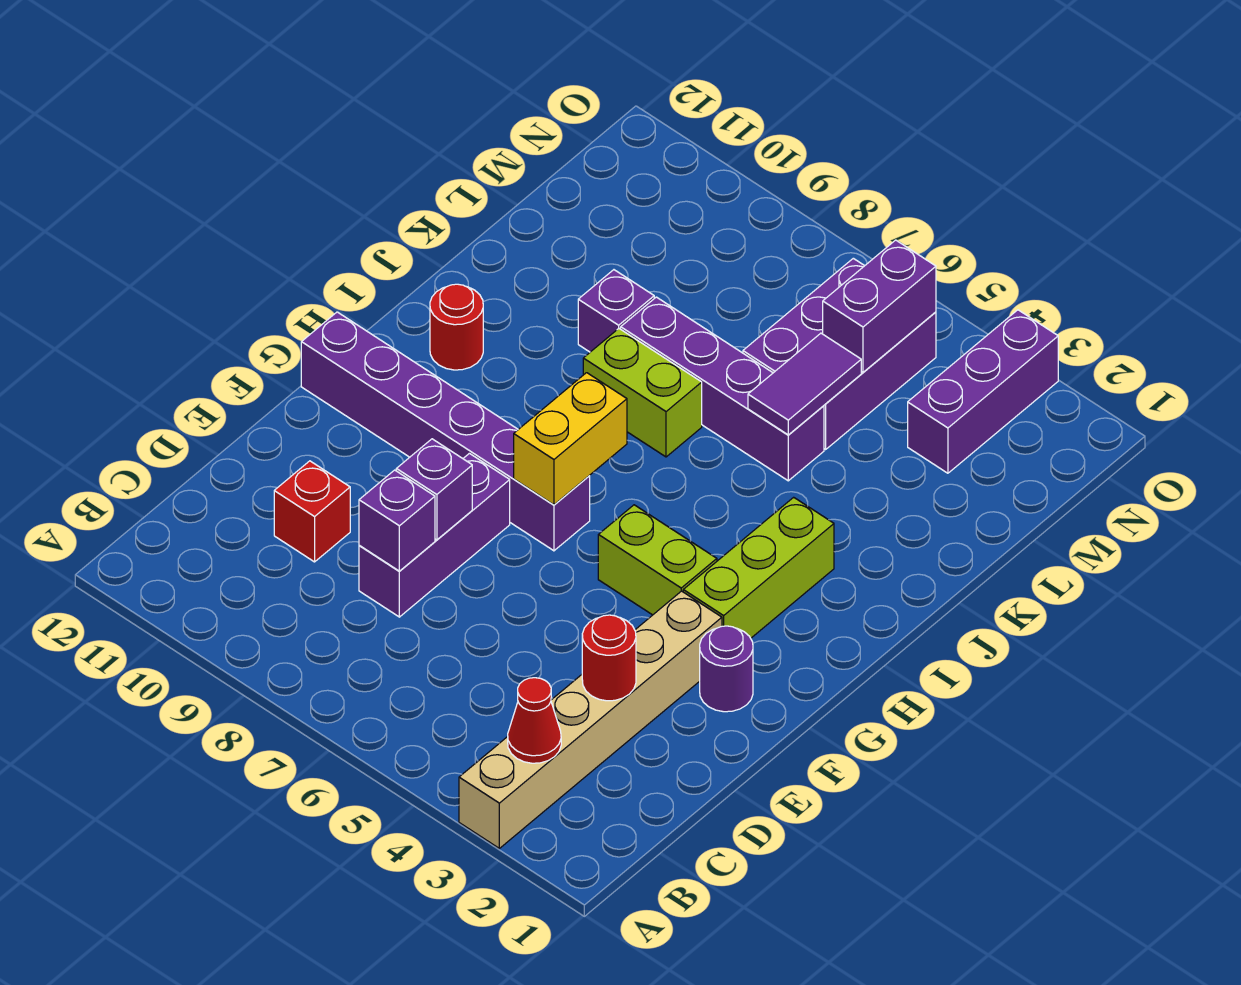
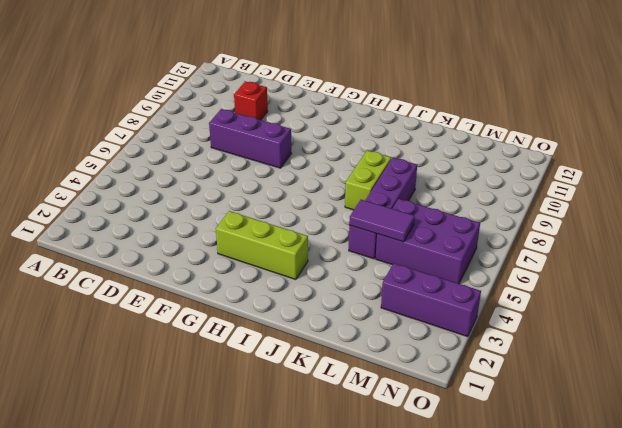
none -> tan 1x6 brick [459,591,722,848]
none -> purple 1x1 round brick [700,626,753,712]
none -> lime 1x2 brick [598,505,717,615]

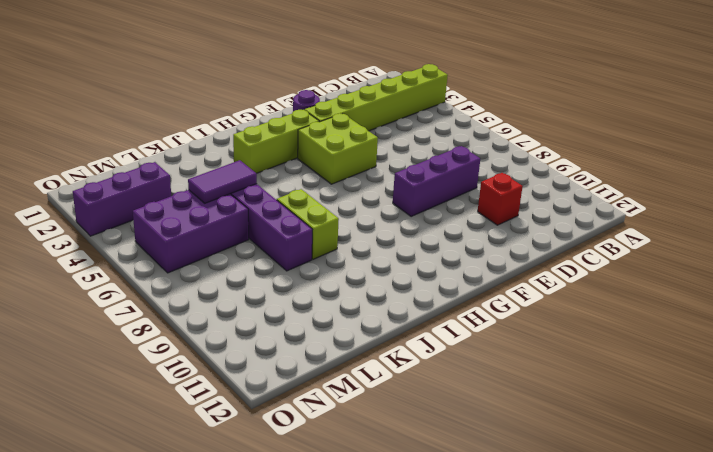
lime 1x6 brick [305,64,448,131] -> tan 1x6 brick [459,591,722,848]
lime 2x2 brick [298,113,378,184] -> lime 1x2 brick [598,505,717,615]
none -> purple 1x6 brick [301,312,590,551]
none -> red 1x1 round brick [430,284,483,370]
none -> purple 1x1 brick [578,270,654,352]

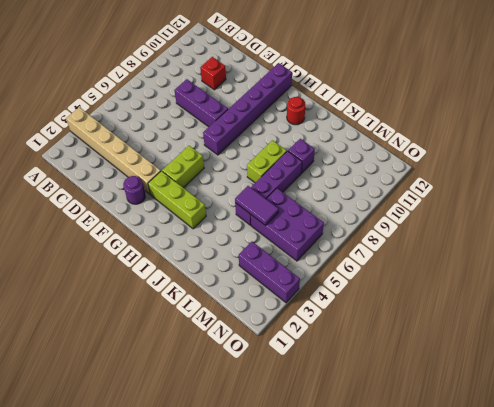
none -> red 1x1 cone [508,678,561,763]
none -> red 1x1 round brick [582,615,636,701]
none -> purple 1x1 brick [359,470,435,571]

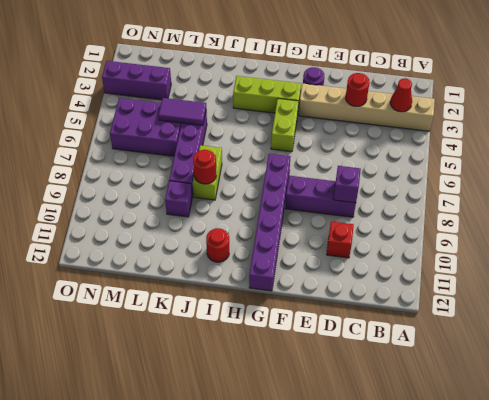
red 1x1 round brick [193,150,216,184] -> none
none -> purple 1x1 brick [396,439,472,540]
none -> yellow 1x2 brick [514,373,627,505]
none -> purple 1x2 brick [823,240,936,372]

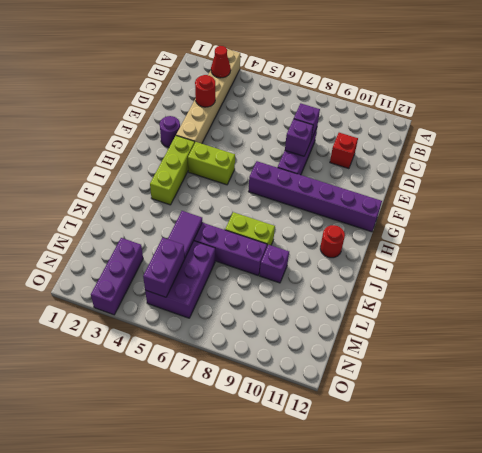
none -> yellow 1x2 brick [514,373,627,505]

